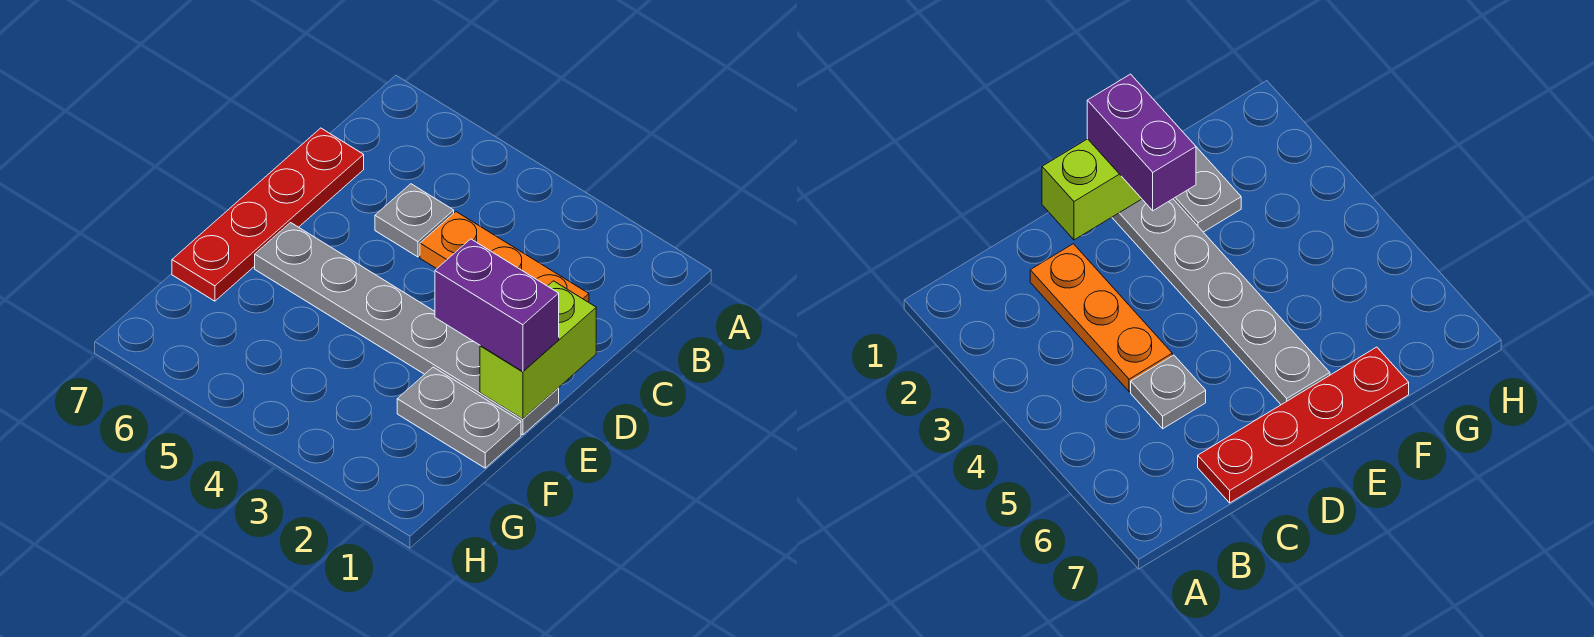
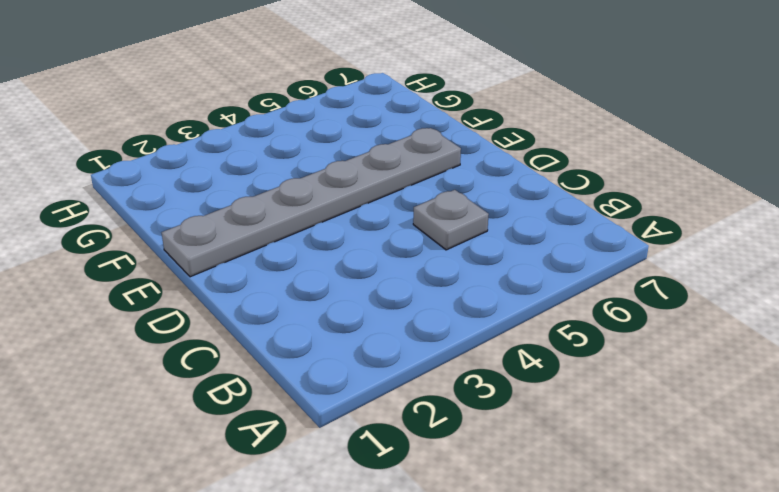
none -> orange 1x3 plate [420,212,589,302]
none -> red 1x4 plate [172,128,364,301]

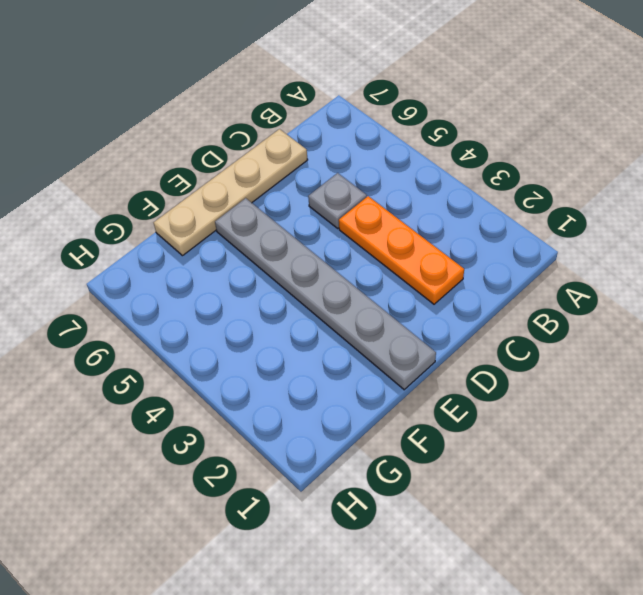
tan 1x4 plate [153,129,308,256] -> red 1x4 plate [172,128,364,301]
none -> grey 1x2 plate [397,367,521,468]
none -> lime 1x2 brick [480,281,596,419]

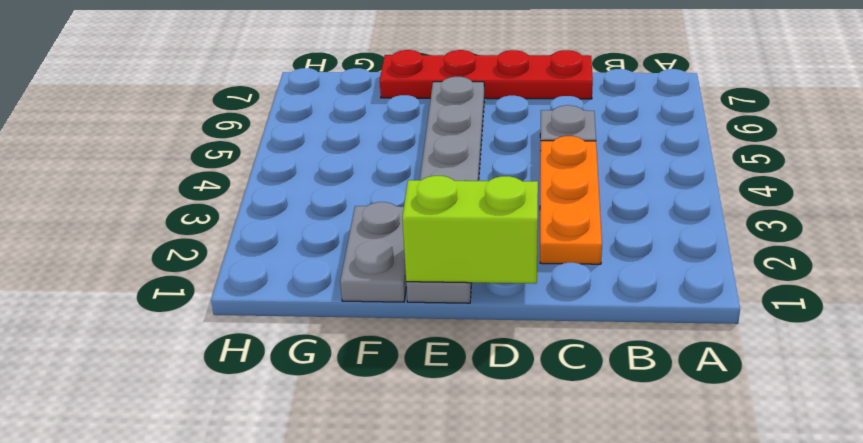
none -> purple 1x2 brick [435,239,559,372]

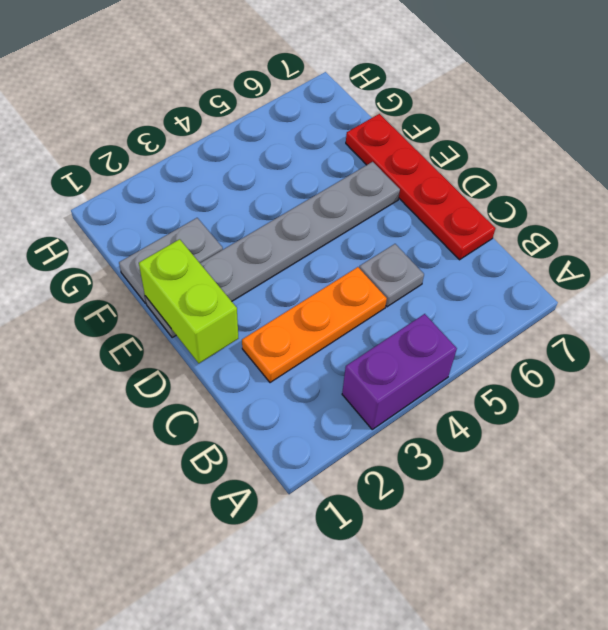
purple 1x2 brick [342,314,457,429] -> purple 1x2 brick moved to [435,239,559,372]

